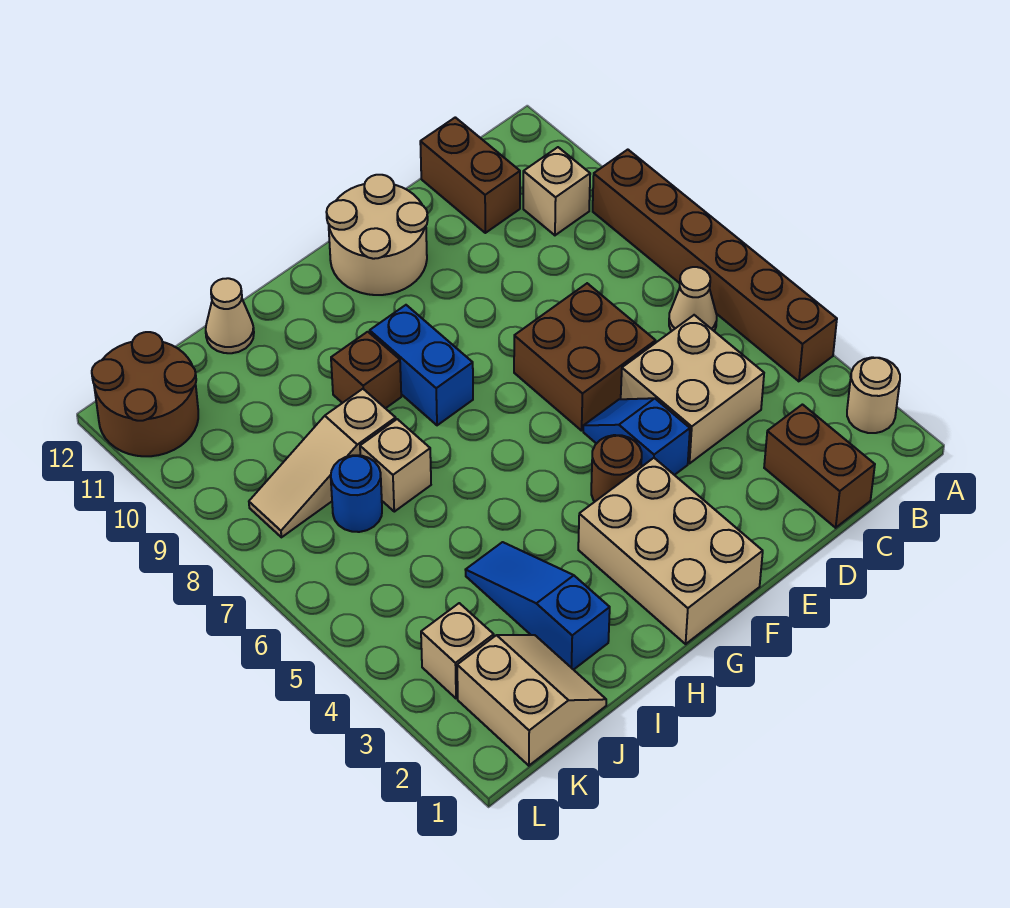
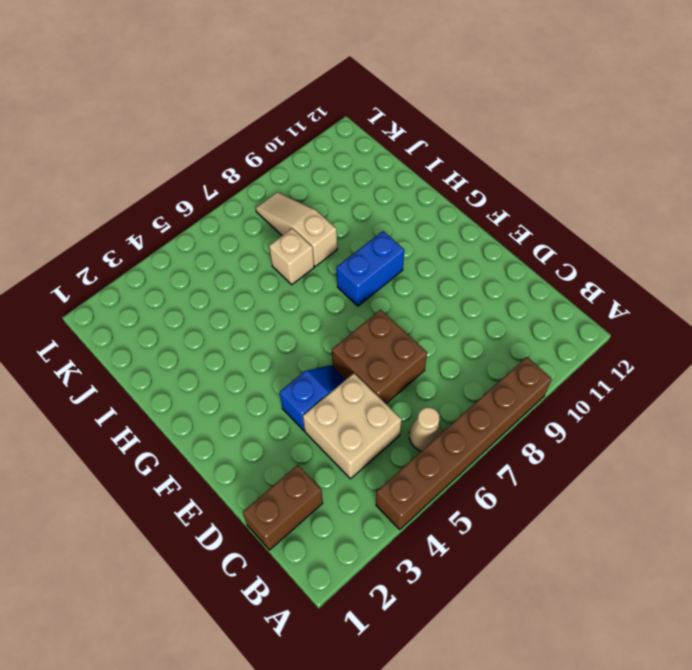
none -> tan 1x1 round brick [847,357,900,433]
none -> tan 1x1 brick [523,147,590,235]
none -> brown 1x2 brick [420,117,520,233]

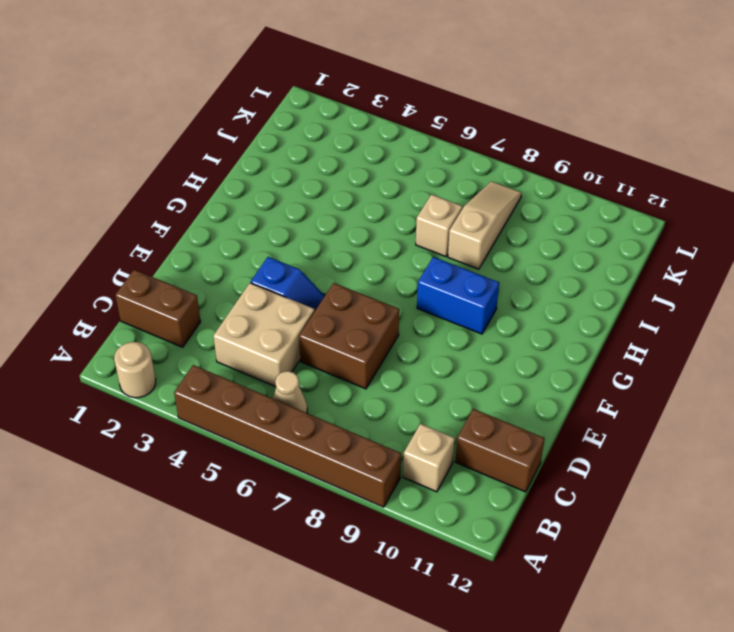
none -> tan 2x2 round brick [327,175,428,295]
none -> tan 2x3 brick [578,458,763,644]
none -> brown 1x1 round brick [591,435,642,501]

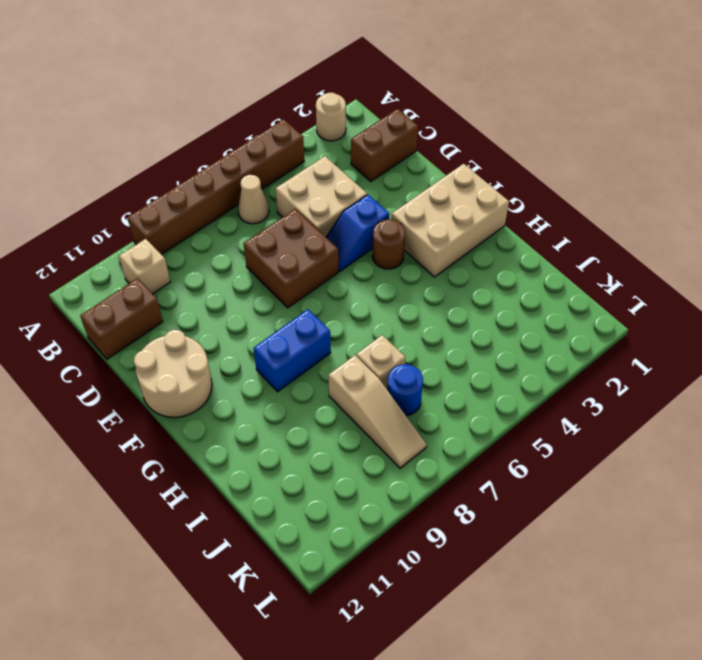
none -> brown 1x1 brick [331,332,401,408]
none -> blue 1x3 slope [466,542,610,670]
none -> tan 1x1 cone [206,278,254,353]

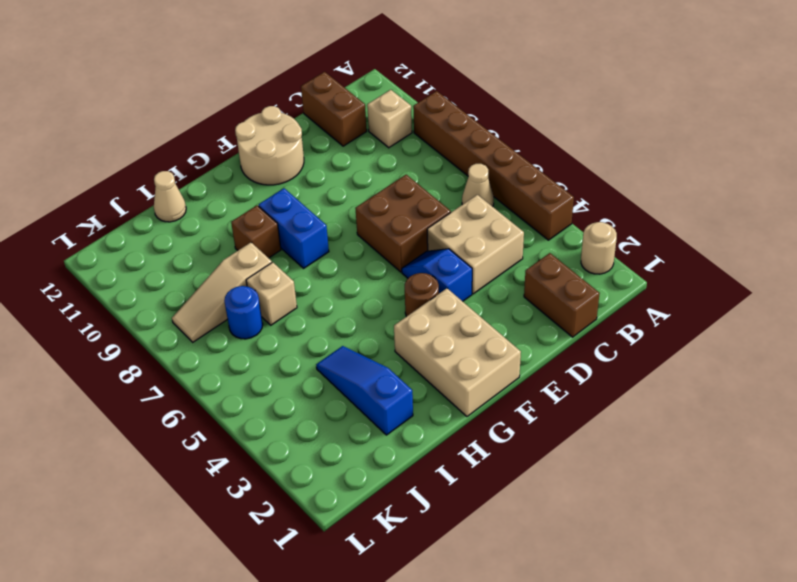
none -> tan 2x2 slope [457,635,606,766]
none -> tan 1x1 brick [421,603,494,698]
none -> brown 2x2 round brick [92,332,198,456]

